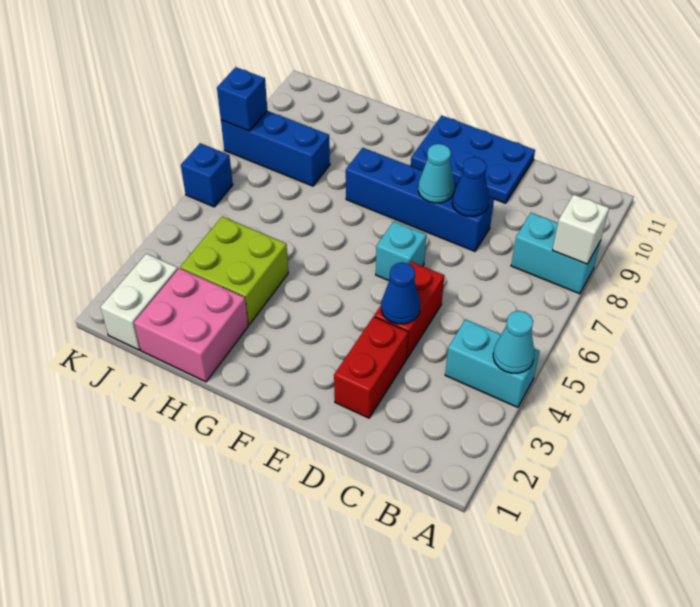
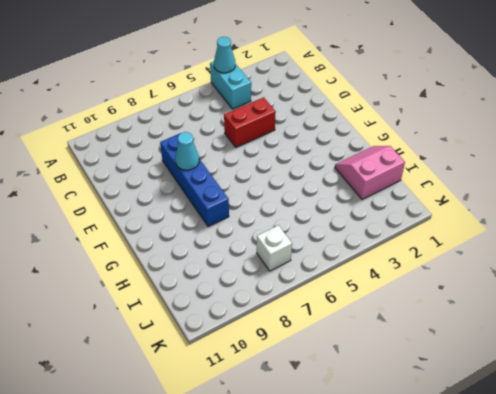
pink 2x2 slope [335,146,405,200] -> pink 2x2 brick [134,268,248,382]
white 1x1 brick [257,225,292,271] -> white 1x1 brick moved to [552,195,609,264]
none -> cyan 1x2 brick [511,213,601,294]
none -> red 1x2 brick [334,317,408,418]
none -> blue 2x3 plate [411,116,535,203]

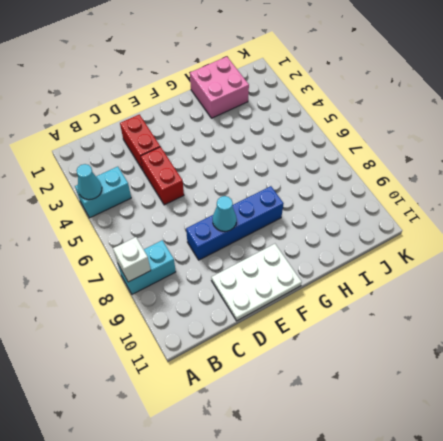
white 2x3 plate [211,244,302,321] -> blue 2x3 plate [411,116,535,203]
none -> cyan 1x1 brick [376,222,426,281]
none -> lime 2x2 brick [180,216,288,325]
none -> blue 1x3 brick [221,111,330,186]

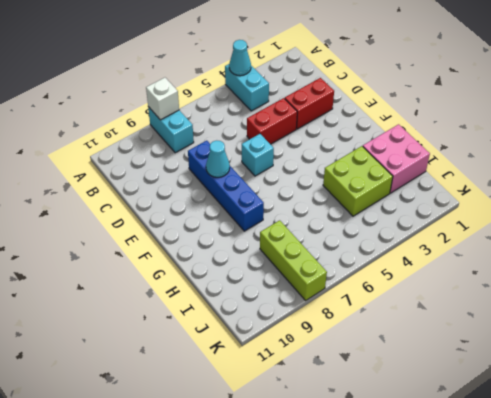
lime 1x3 brick [260,220,327,300] -> blue 1x3 brick [221,111,330,186]
none -> blue 2x3 plate [411,116,535,203]
none -> white 1x2 brick [100,254,178,350]
none -> blue 1x1 brick [181,143,233,207]

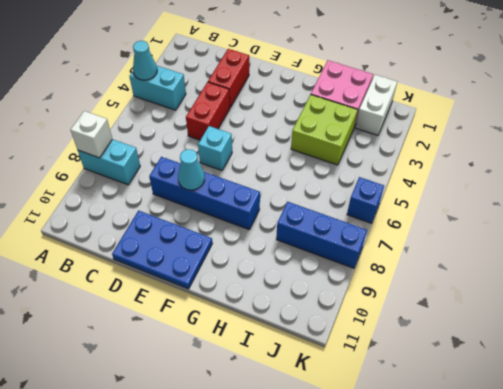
none -> blue 1x1 cone [381,262,420,324]
none -> blue 1x1 cone [452,157,489,217]
none -> blue 1x1 brick [217,67,267,131]

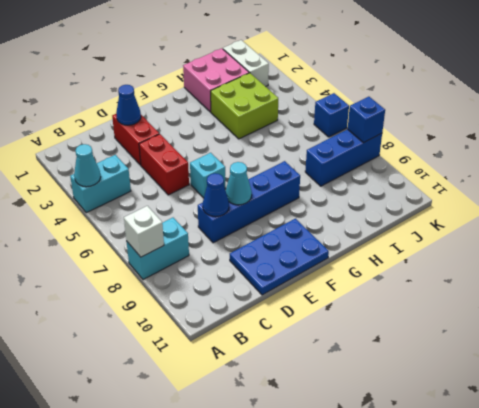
blue 1x1 cone [116,85,141,125] -> blue 1x1 cone moved to [381,262,420,324]

